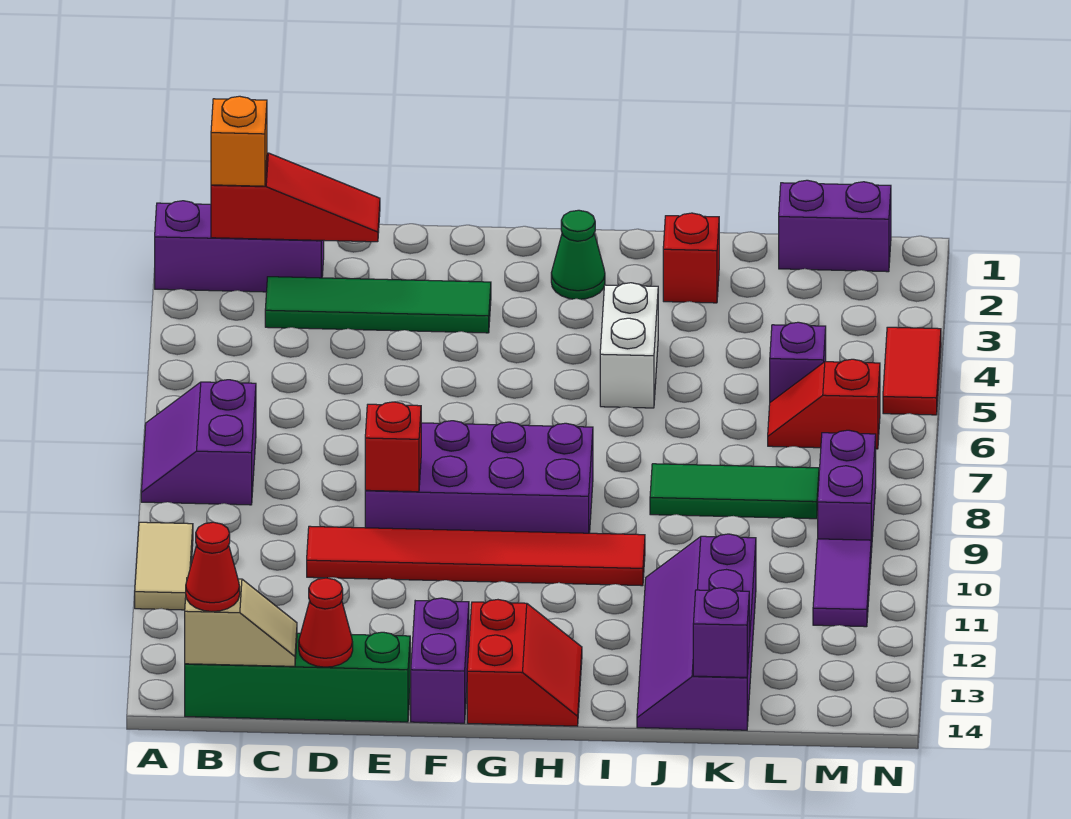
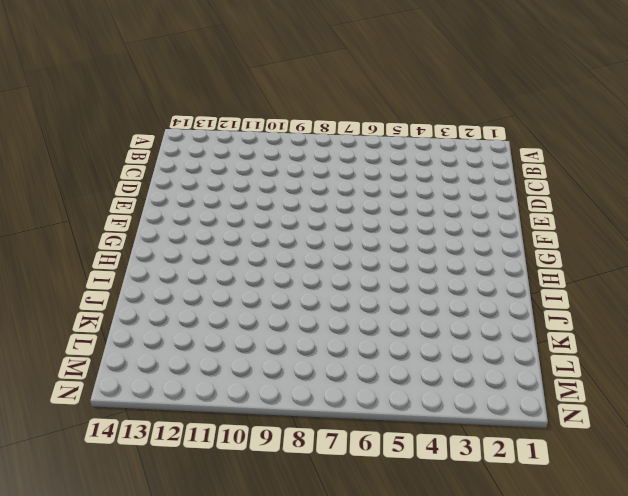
none -> purple 1x3 brick [155,201,324,292]
none -> purple 2x2 slope [141,380,256,505]
none -> tan 1x2 tile [135,522,193,610]

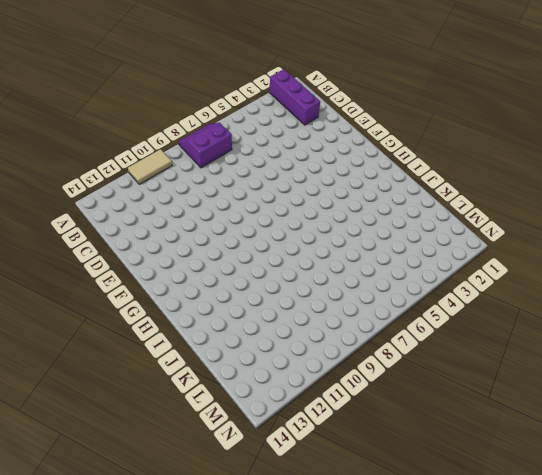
none -> green 1x4 brick [185,632,410,722]
none -> green 1x4 tile [265,277,491,333]
none -> red 1x6 tile [307,526,645,586]

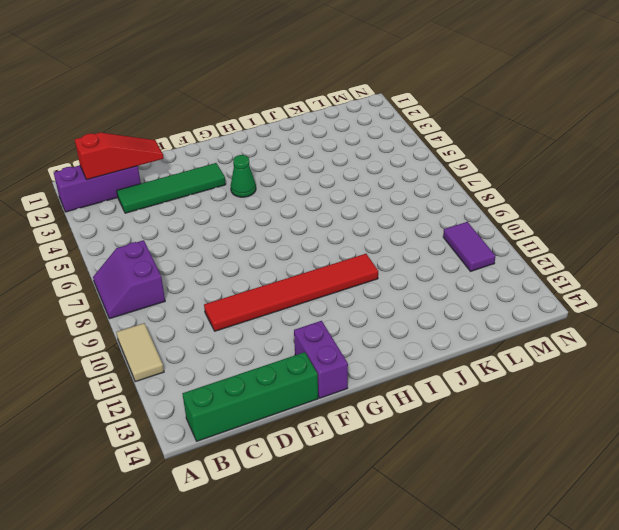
green 1x1 cone [231,155,256,197] -> green 1x1 cone moved to [551,210,605,299]
none -> purple 2x4 brick [365,421,593,533]
none -> red 2x2 slope [467,600,582,726]
none -> white 1x2 brick [600,283,658,408]

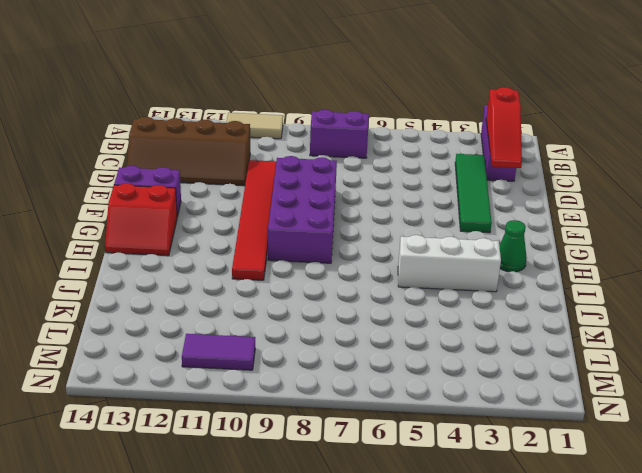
brown 2x4 slope [127,117,250,186] -> green 1x4 brick [185,632,410,722]
white 1x3 brick [398,235,501,292] -> white 1x2 brick [600,283,658,408]
none -> red 1x1 brick [663,213,719,303]
none -> green 1x3 tile [650,464,819,519]
none -> purple 2x4 slope [637,534,756,730]

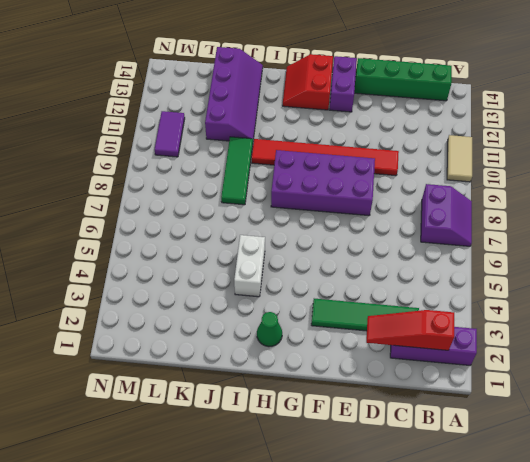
green 1x3 tile [221,137,253,205] -> green 1x3 tile turned to [650,464,819,519]
none -> red 1x1 brick [663,213,719,303]
none -> purple 1x2 brick [779,180,891,272]
none -> purple 1x1 brick [770,322,826,402]

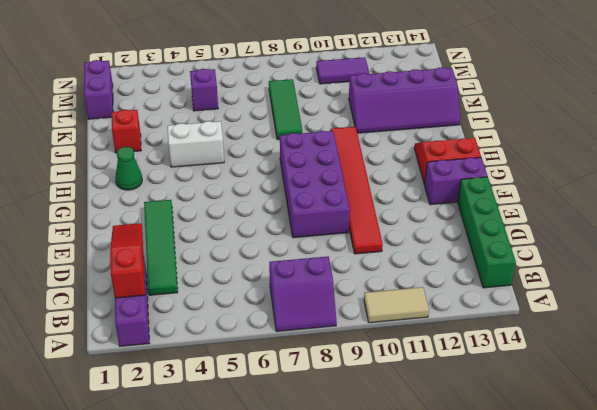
none -> red 1x2 slope [768,359,880,449]
none -> purple 1x2 brick [818,430,876,552]
none -> red 1x2 tile [883,327,941,415]

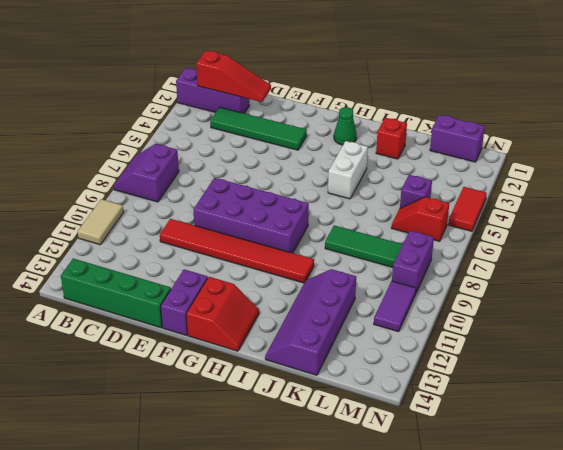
none -> tan 1x2 slope [185,578,297,666]
none -> red 1x1 cone [299,578,353,667]
none -> red 1x1 brick [365,402,421,492]

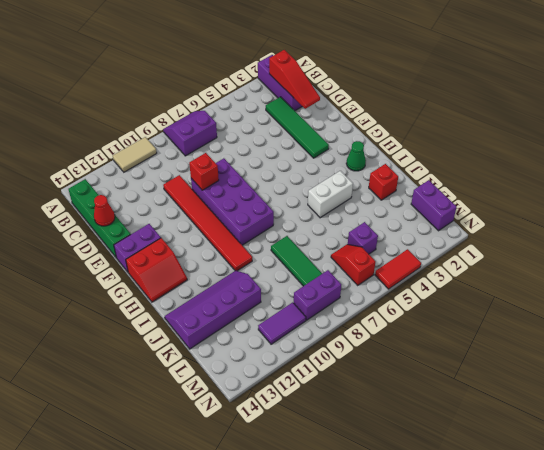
none -> tan 1x2 slope [185,578,297,666]
none -> purple 1x1 brick [693,588,749,677]
none -> orange 1x1 brick [211,96,267,186]

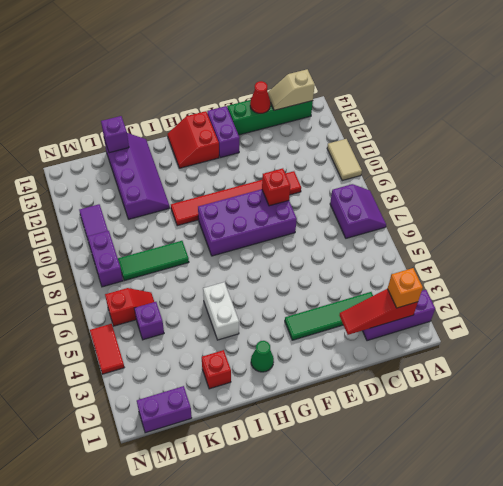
none -> red 1x1 cone [186,522,240,612]

